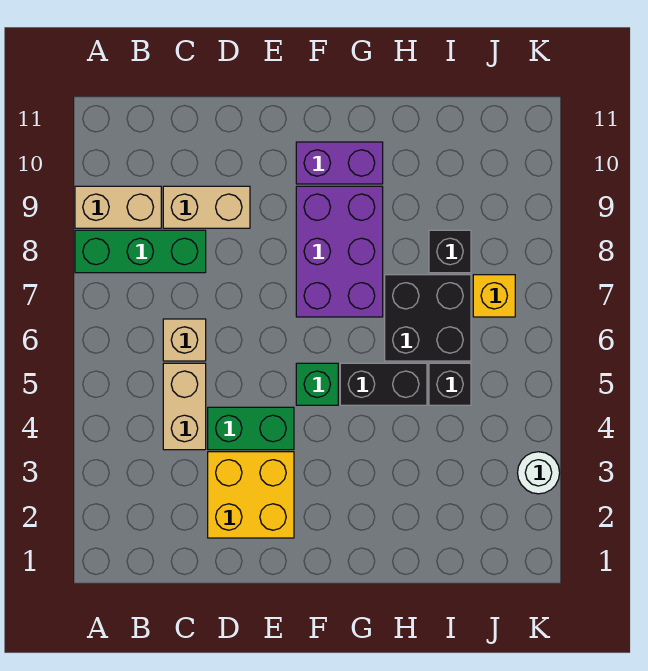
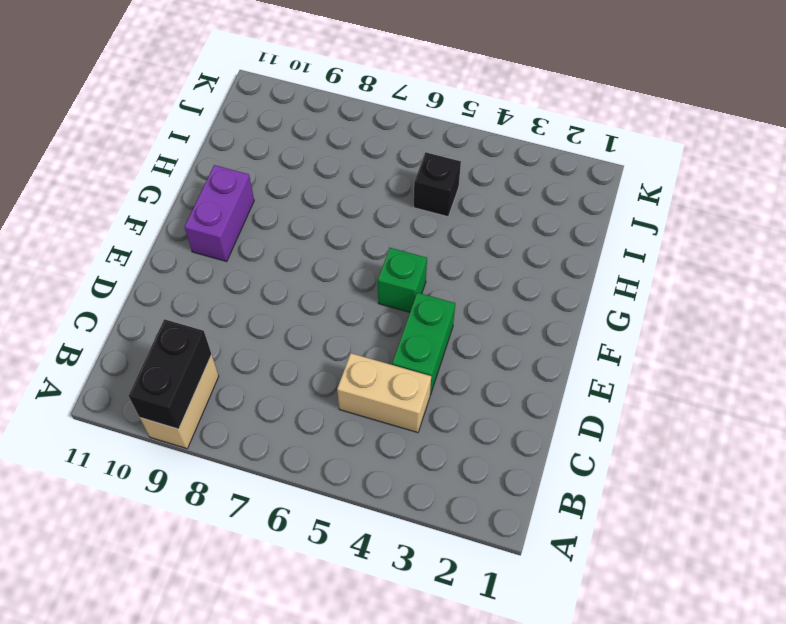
black 1x2 brick [128,319,212,429] -> black 1x2 brick moved to [340,363,427,405]
none -> green 1x3 brick [75,230,206,273]
none -> tan 1x1 brick [163,319,206,361]
none -> tan 1x2 brick [163,186,250,228]

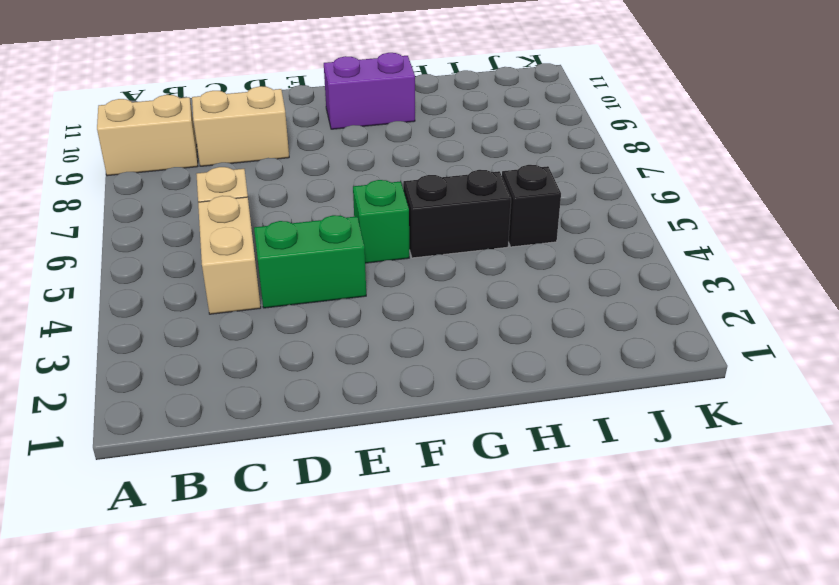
none -> green 1x3 brick [75,230,206,273]
none -> yellow 2x2 brick [208,452,294,538]
none -> purple 2x3 brick [296,186,383,317]

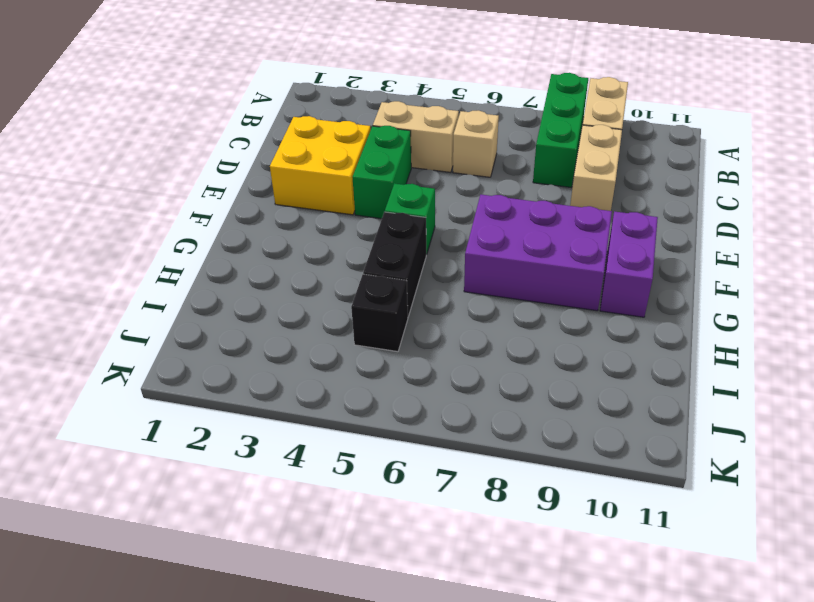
none -> black 2x2 brick [385,275,471,361]
none -> black 1x1 brick [429,230,471,273]
none -> yellow 1x1 brick [473,275,515,317]

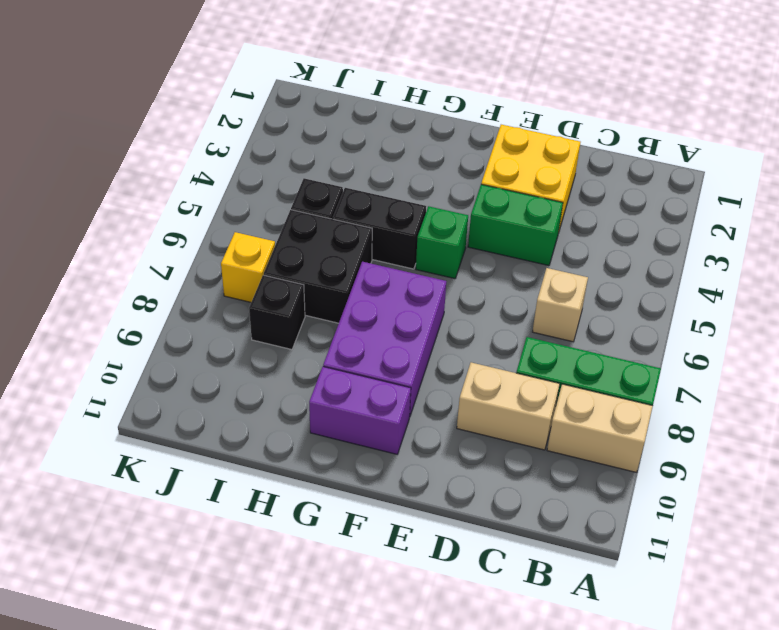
none -> tan 1x2 brick [163,363,206,450]
none -> white 1x1 round brick [518,452,560,494]

